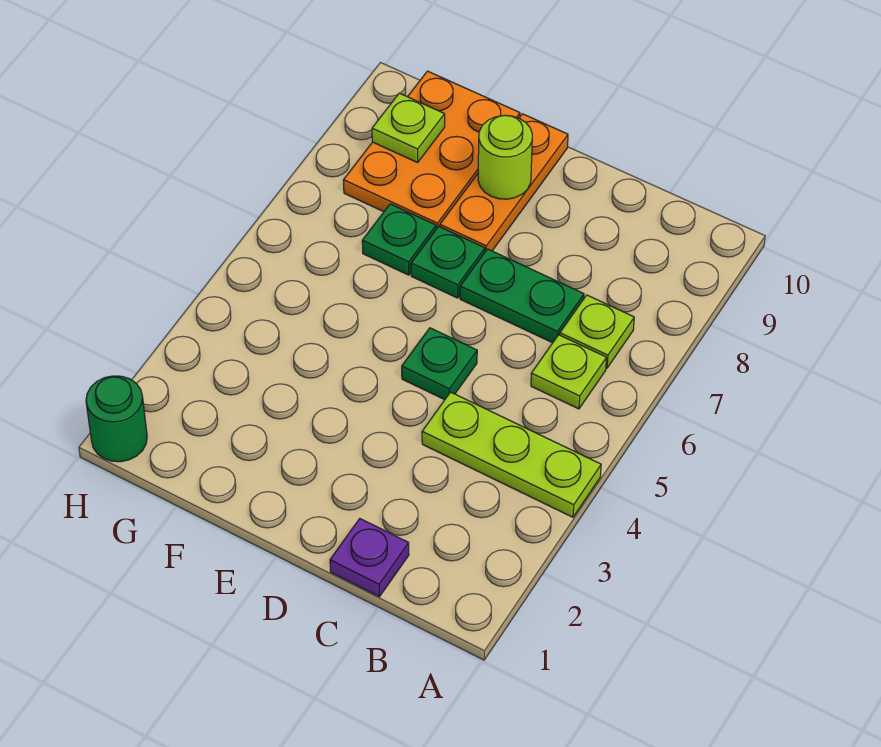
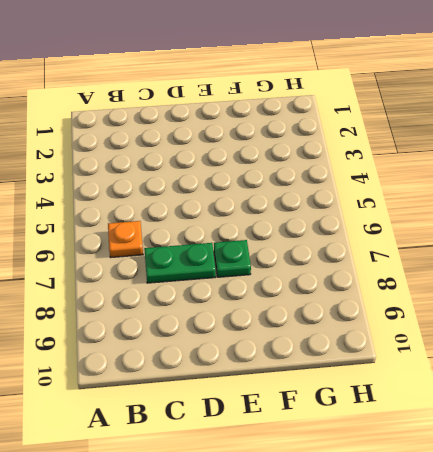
orange 1x1 plate [108,221,143,258] -> lime 1x1 plate [531,335,607,409]
none -> lime 1x3 plate [422,392,601,517]
none -> lime 1x1 plate [560,295,634,368]
none -> purple 1x1 plate [330,519,409,597]

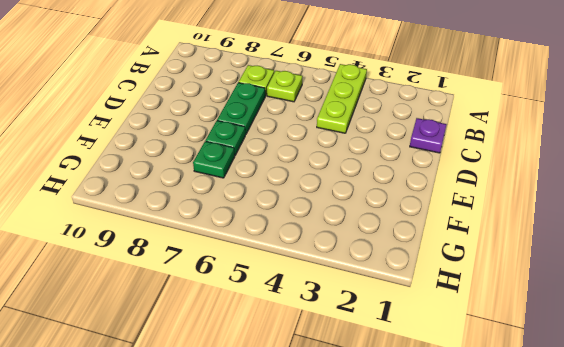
none -> green 1x1 plate [402,328,477,400]
none -> orange 1x3 plate [440,114,568,251]
none -> orange 2x3 plate [343,71,520,229]

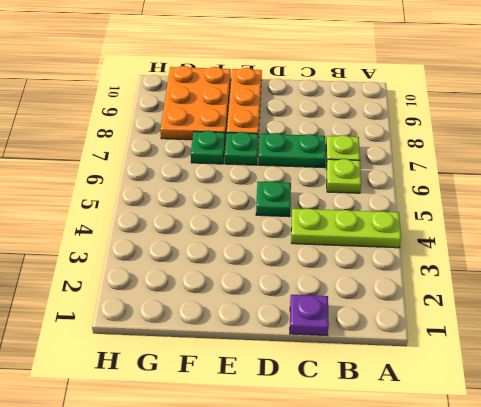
none -> green 1x1 round brick [86,376,147,462]
none -> lime 1x1 round brick [478,115,532,199]
none -> lime 1x1 plate [372,93,445,162]

